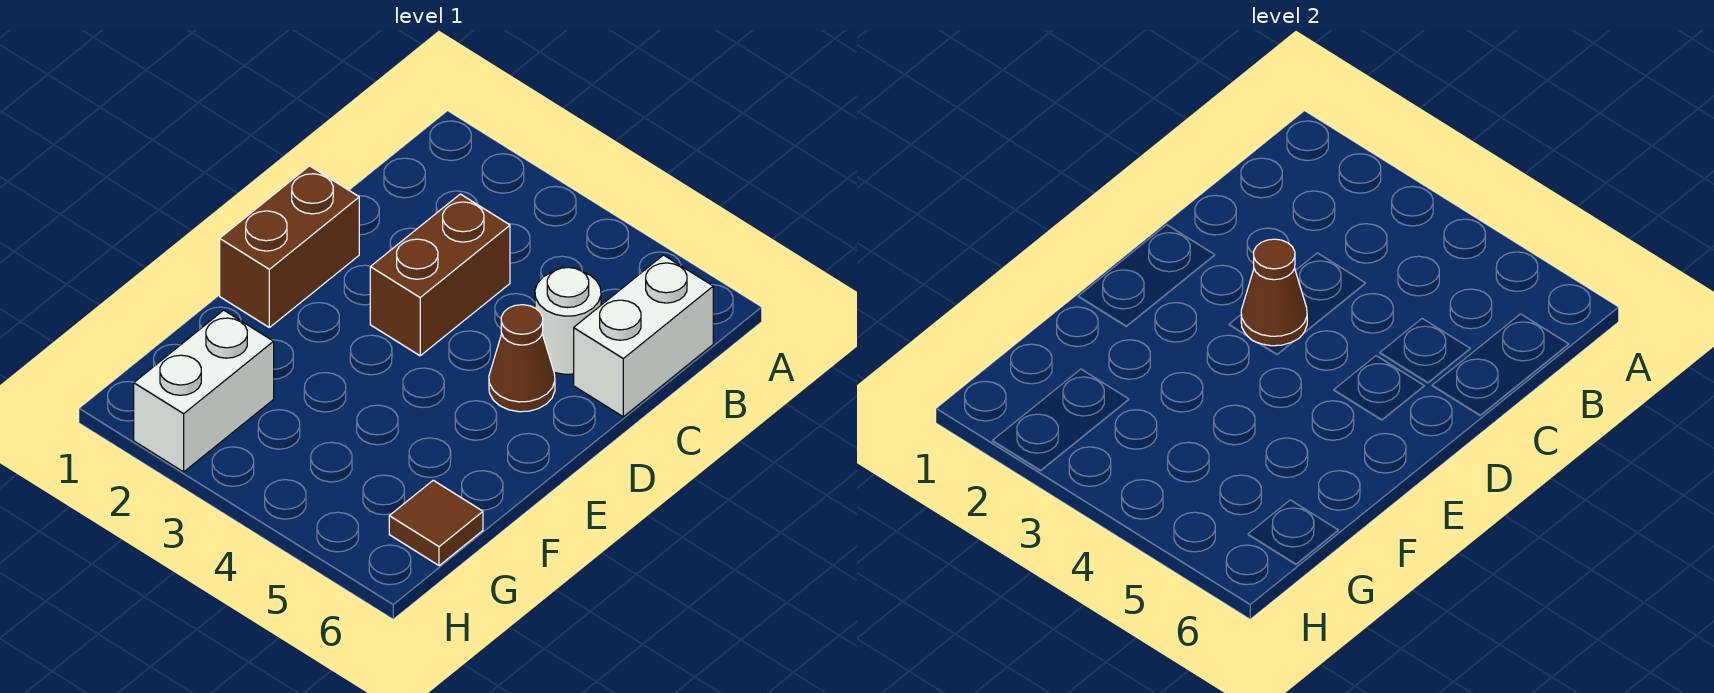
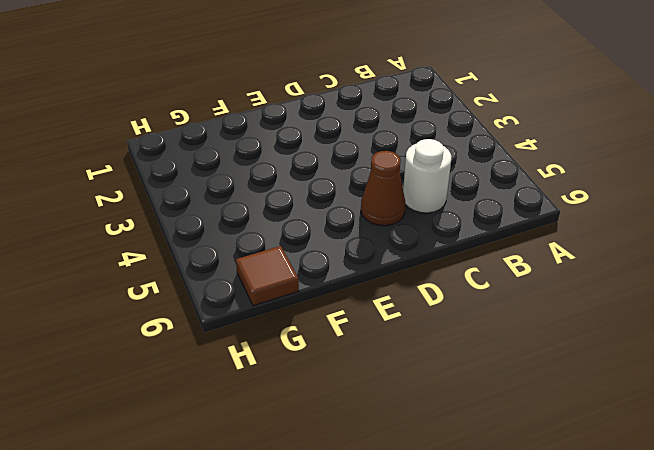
none -> white 1x2 brick [574,255,713,417]
none -> brown 1x2 brick [370,194,510,356]

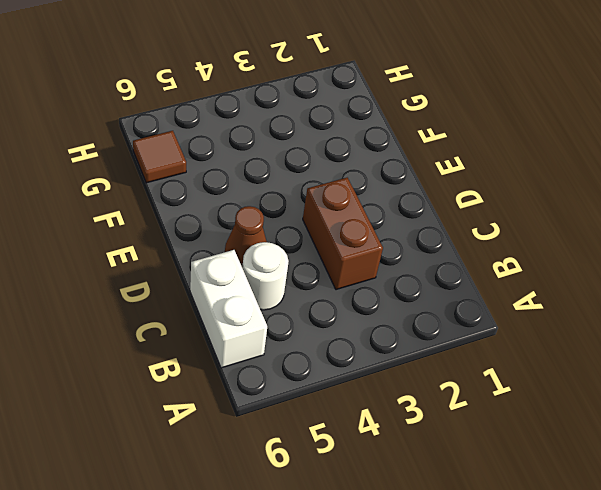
none -> brown 1x2 brick [220,166,359,327]
none -> white 1x2 brick [134,310,274,472]

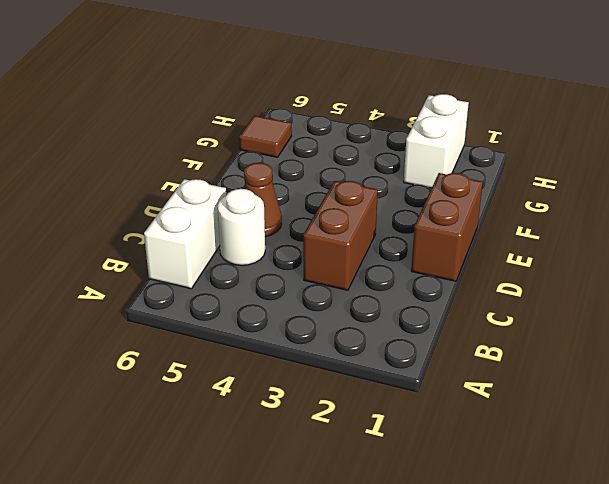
none -> brown 1x1 cone [1241,239,1307,346]

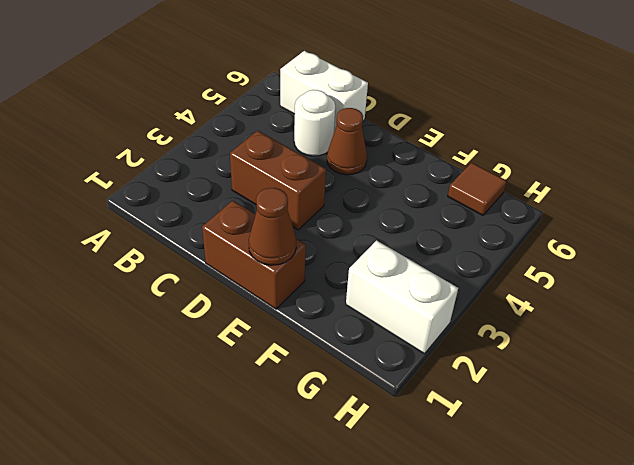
brown 1x1 cone [249,188,296,265] -> brown 1x1 cone moved to [1241,239,1307,346]

